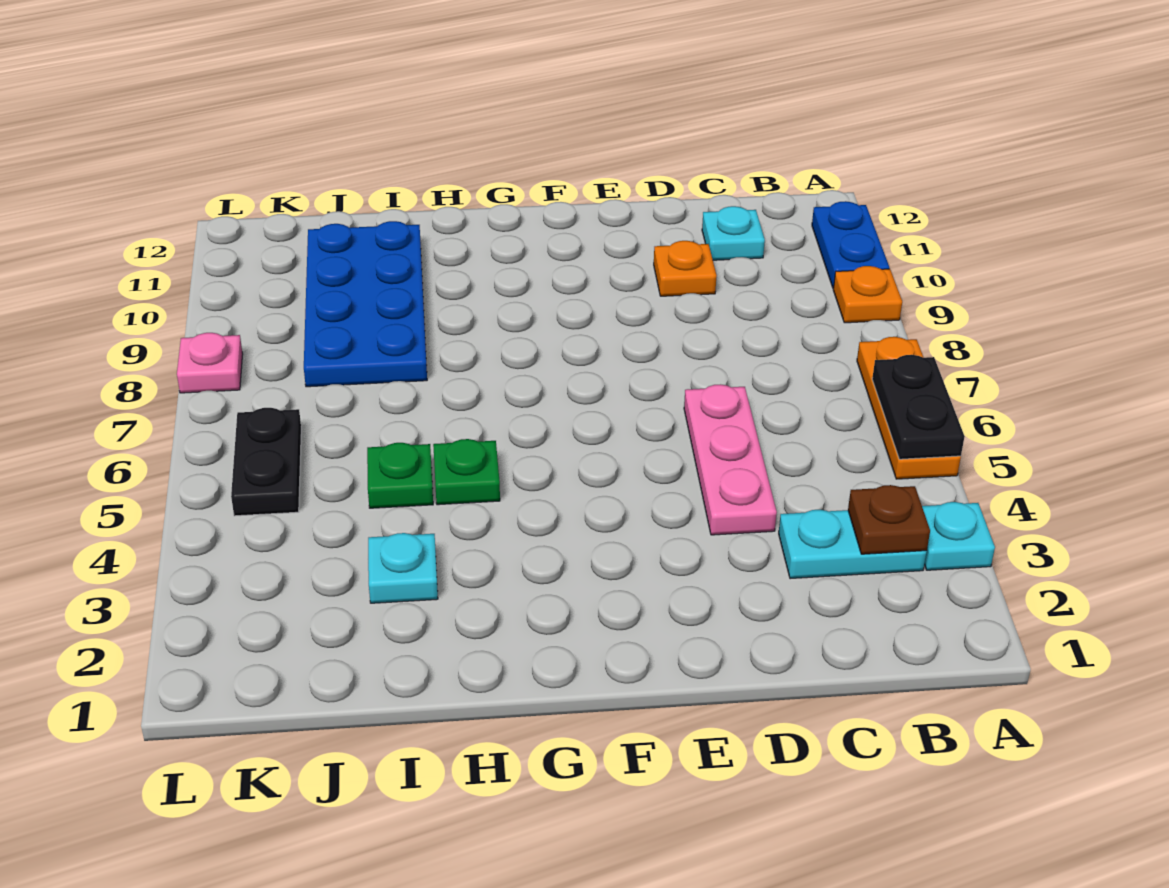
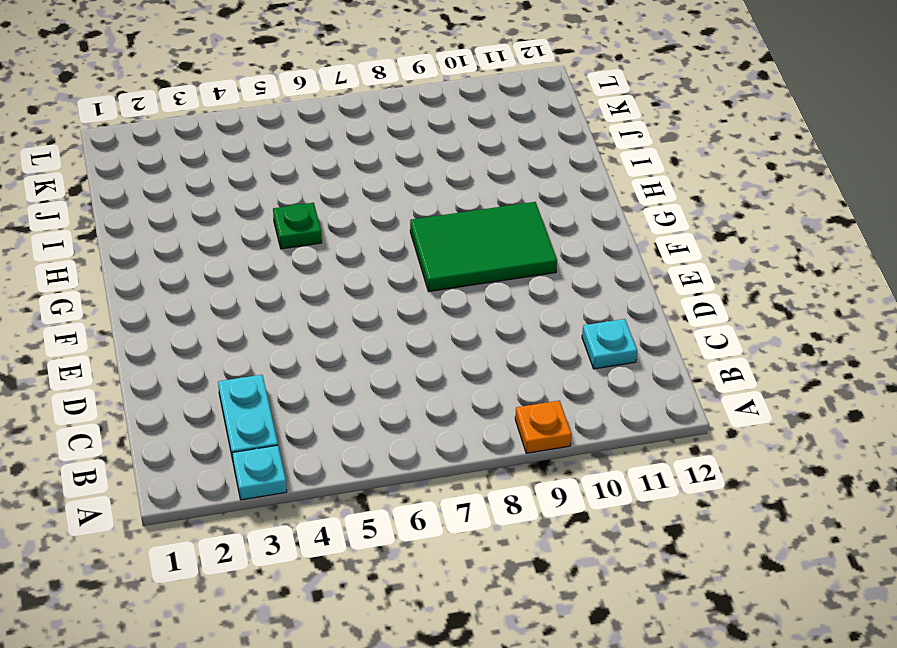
green 2x3 tile [410,202,557,292] -> none
none -> orange 1x3 plate [857,337,961,479]
none -> blue 1x2 plate [812,201,889,288]
none -> pink 1x3 plate [684,384,777,535]

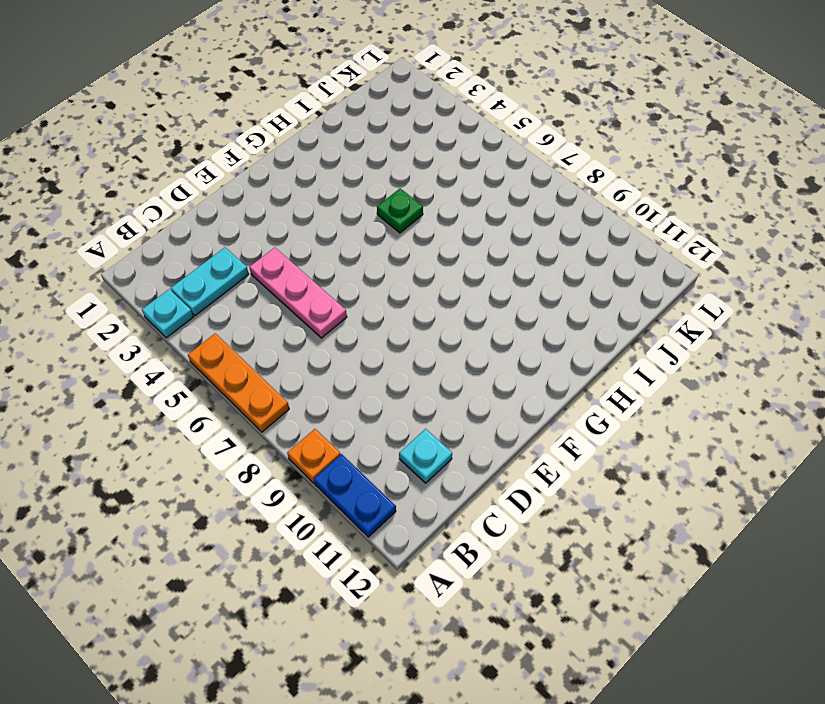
none -> orange 1x1 plate [654,241,717,296]
none -> cyan 1x1 plate [368,533,438,603]
none -> green 1x1 plate [367,443,433,508]

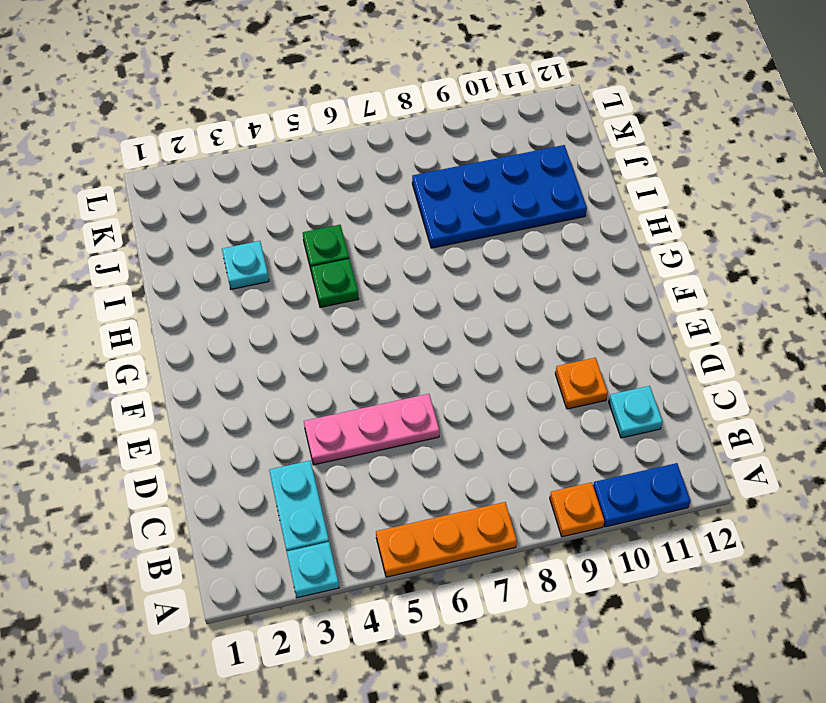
none -> black 1x2 plate [231,408,301,516]
none -> pink 1x1 plate [177,333,243,393]
none -> black 1x2 plate [872,355,965,459]

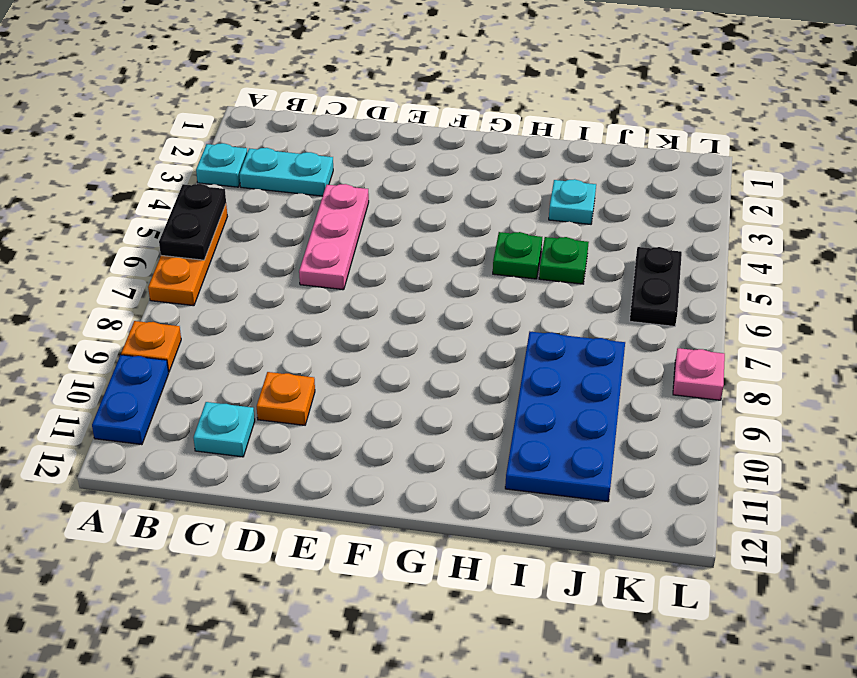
none -> brown 1x1 plate [848,485,930,554]

